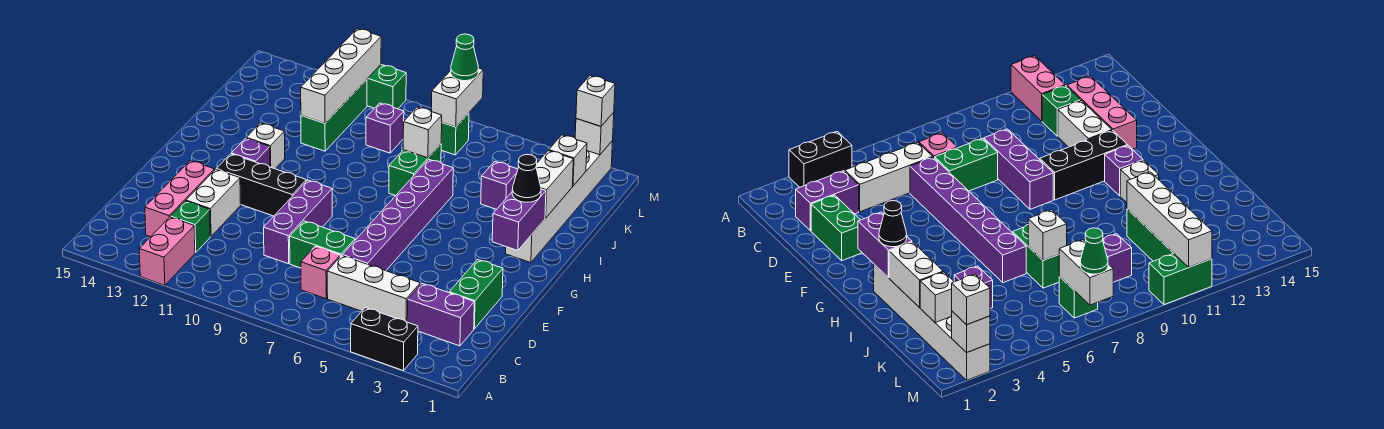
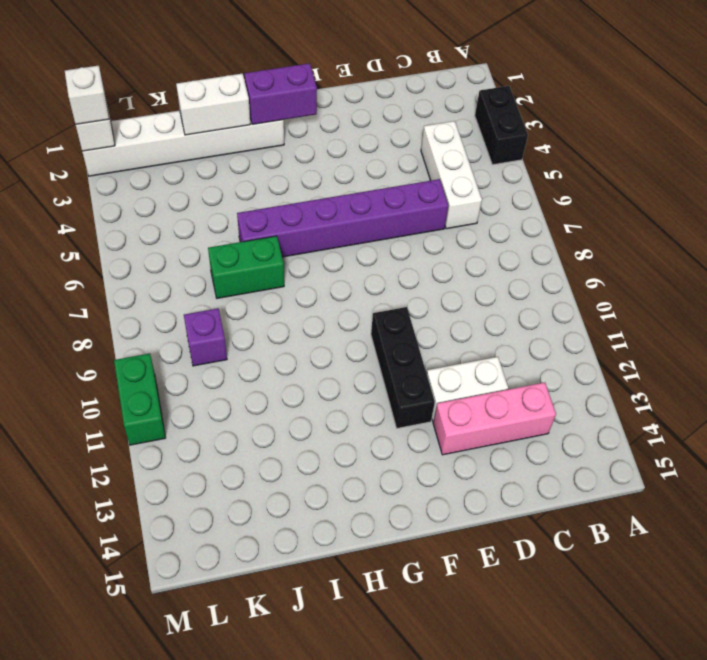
none -> pink 1x2 brick [139,217,195,285]
none -> purple 1x2 brick [407,283,474,346]
none -> pink 1x1 brick [301,246,340,299]
none -> green 1x1 brick [171,201,210,253]

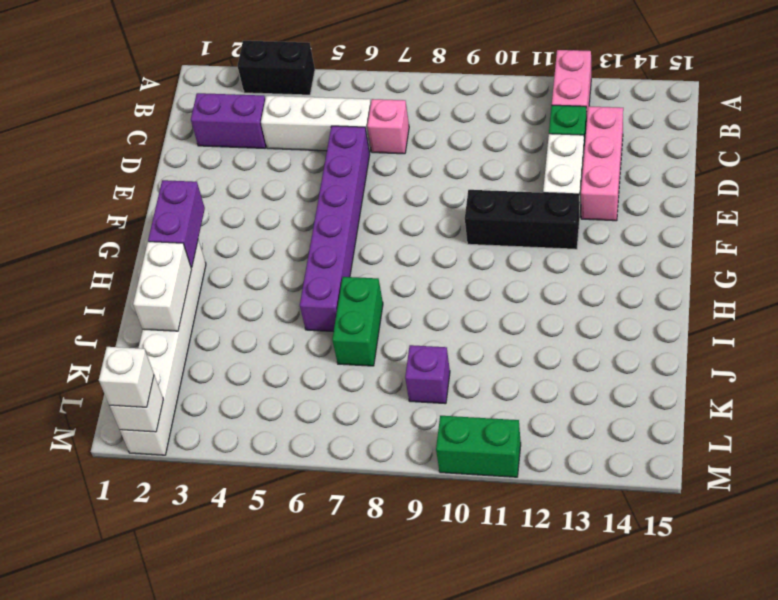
none -> green 1x2 brick [449,260,503,329]
none -> green 1x2 brick [290,221,355,268]
none -> purple 1x3 brick [264,180,332,264]
none -> purple 1x1 brick [231,138,270,167]

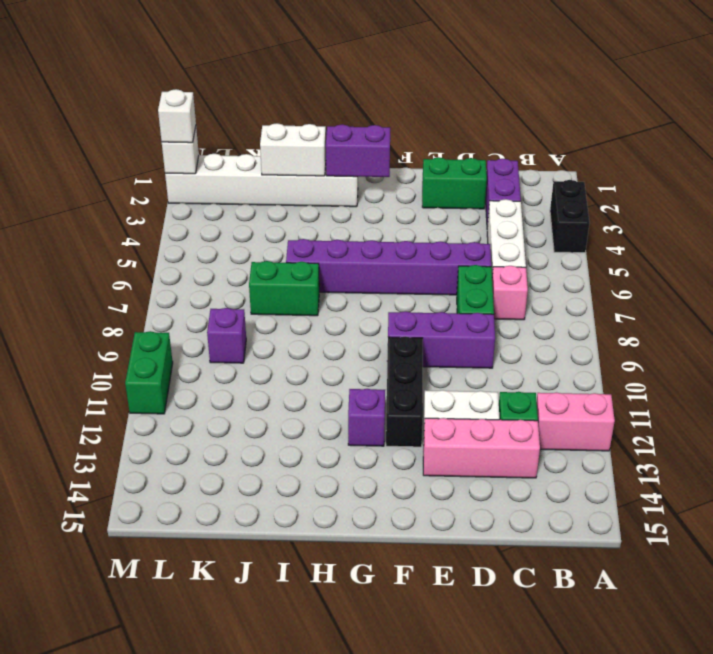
none -> white 1x1 brick [246,123,285,169]
none -> purple 1x1 brick [481,161,518,209]
none -> green 1x3 brick [301,80,367,151]
none -> green 1x1 brick [441,113,469,155]

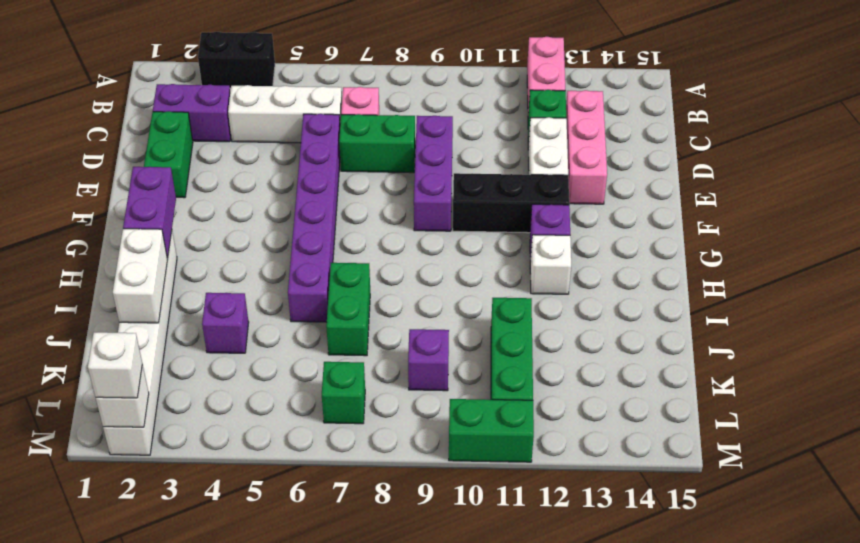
none -> white 1x1 brick [403,107,442,158]
none -> white 1x4 brick [301,29,381,123]
none -> white 1x1 brick [549,135,587,186]
none -> white 1x2 brick [432,68,483,127]

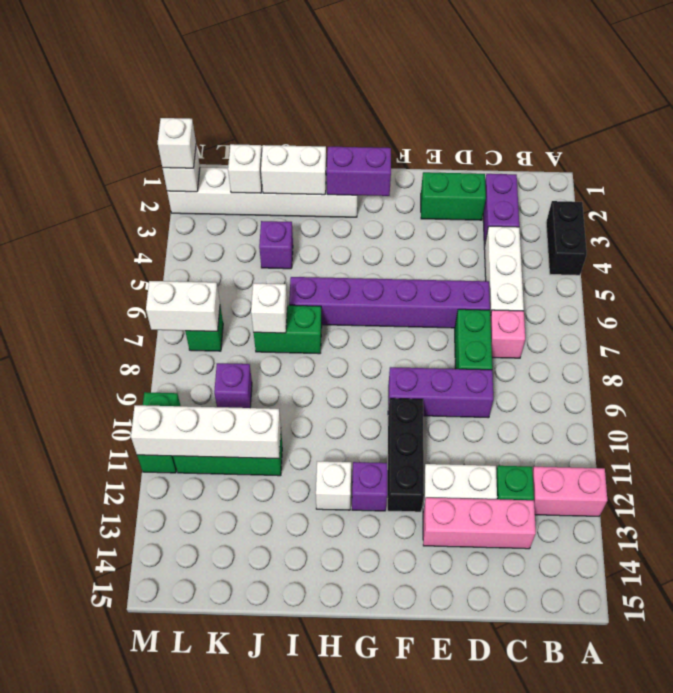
none -> black 1x1 cone [512,155,541,202]
none -> green 1x1 cone [451,34,478,81]

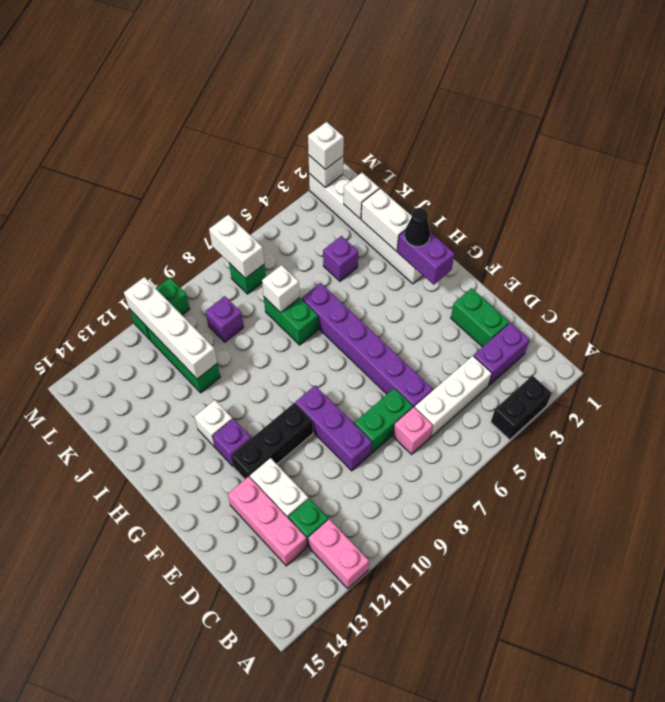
none -> green 1x1 cone [451,34,478,81]

